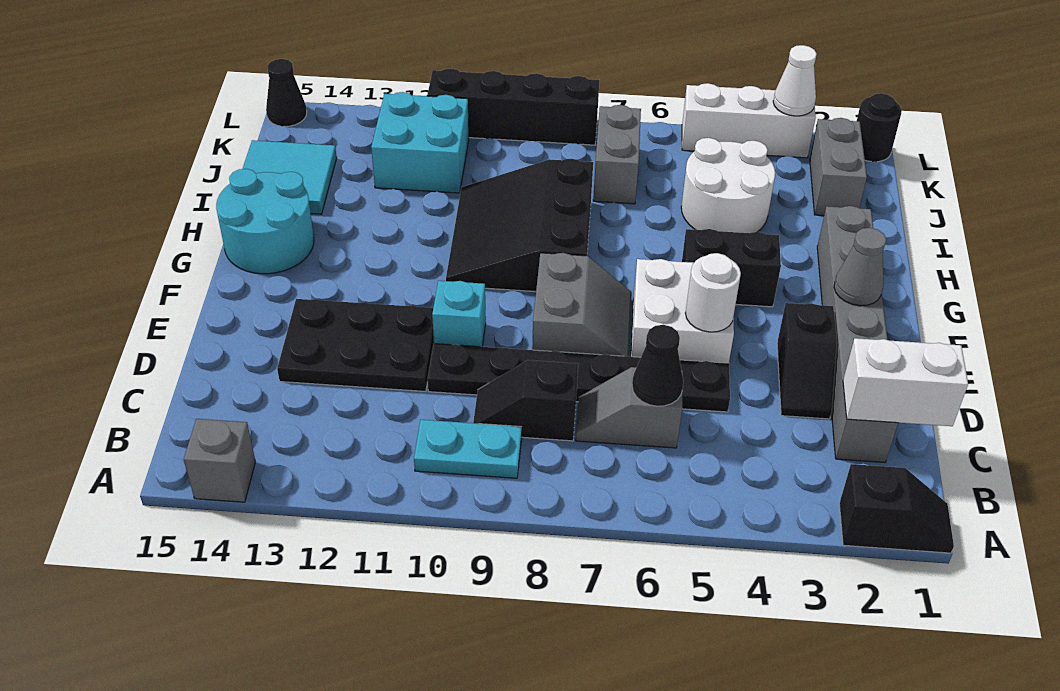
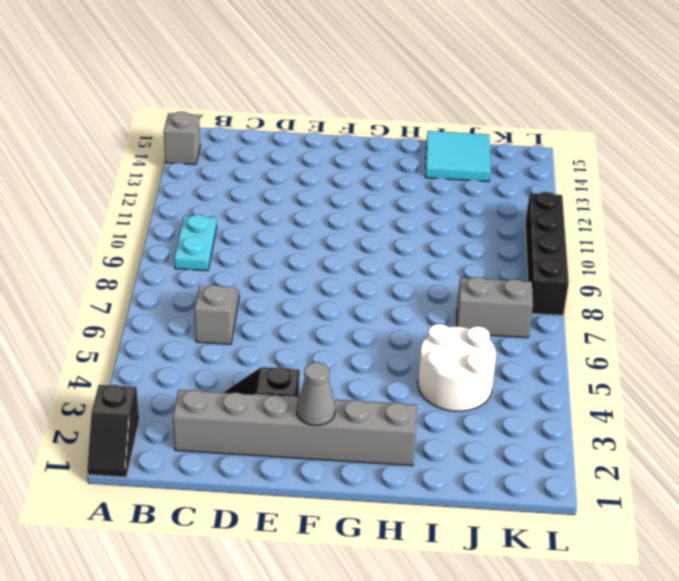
none -> black 1x2 slope [473,360,578,441]
none -> black 1x6 plate [428,344,730,412]
none -> black 2x3 plate [277,299,434,391]

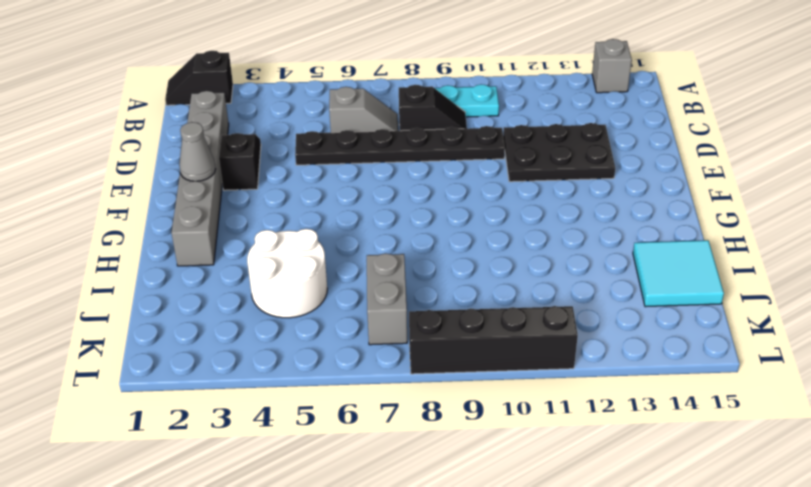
none -> white 2x2 brick [631,259,734,363]
none -> grey 2x2 slope [532,253,632,356]
none -> cyan 1x1 brick [432,281,486,347]

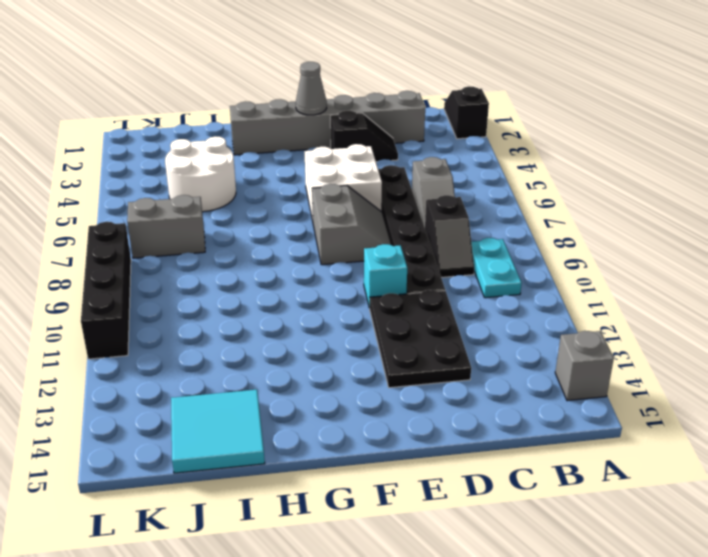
grey 2x2 slope [312,184,391,265] -> grey 2x2 slope turned to [532,253,632,356]
none -> black 1x2 brick [682,229,781,307]
none -> black 3x3 slope [446,159,593,292]
none -> cyan 2x2 round brick [216,169,314,274]

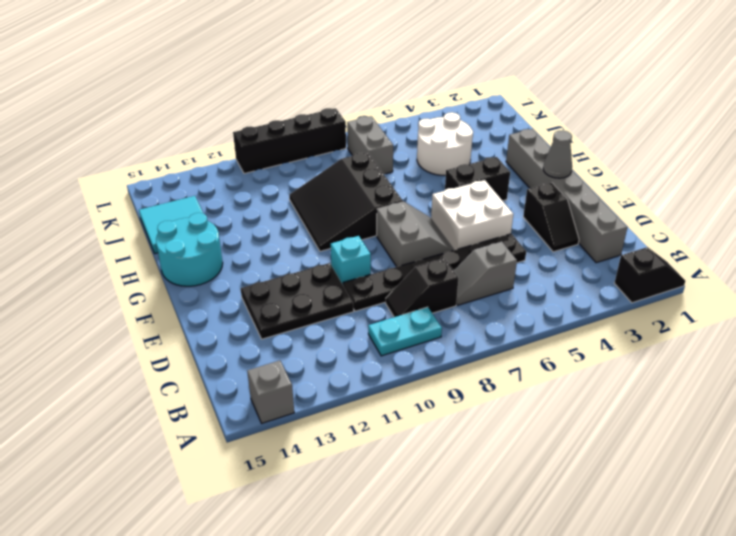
none -> grey 1x2 brick [810,118,867,216]
none -> cyan 2x2 brick [371,92,469,193]
none -> black 1x1 round brick [857,93,902,162]

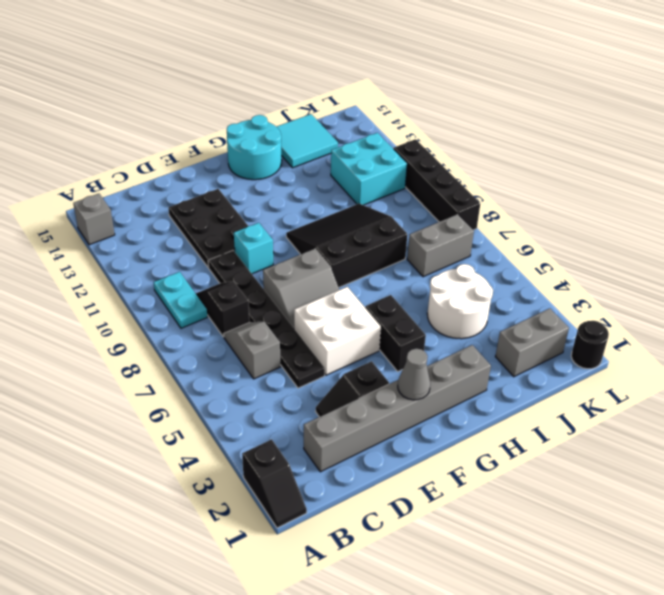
none -> white 1x3 brick [682,83,816,158]
none -> black 1x1 cone [266,59,307,126]
none -> white 1x2 brick [843,338,968,426]

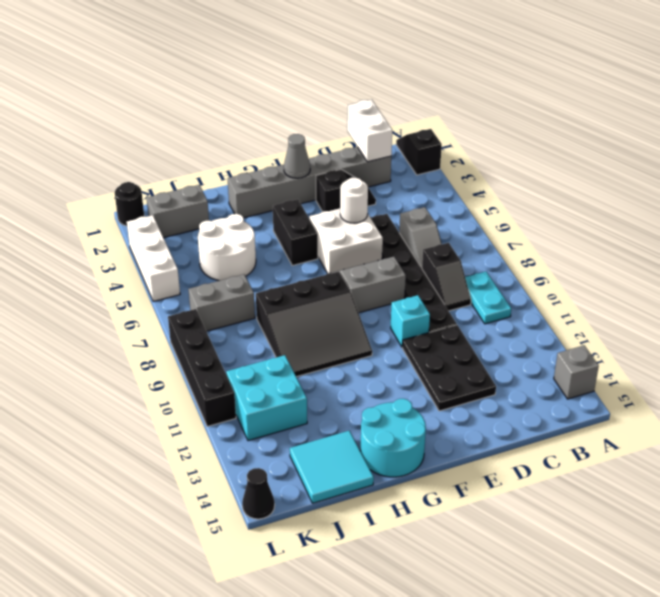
none -> black 1x1 cone [632,325,683,406]
none -> white 1x1 cone [773,45,817,116]

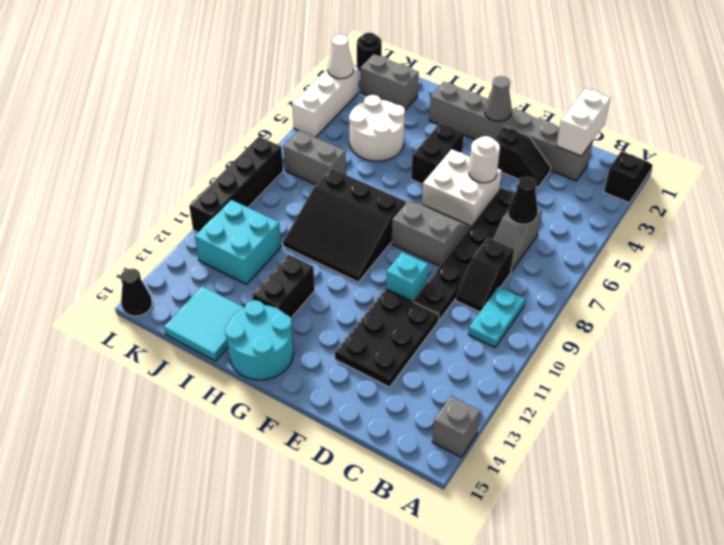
black 1x2 brick [253,255,315,318] -> none

